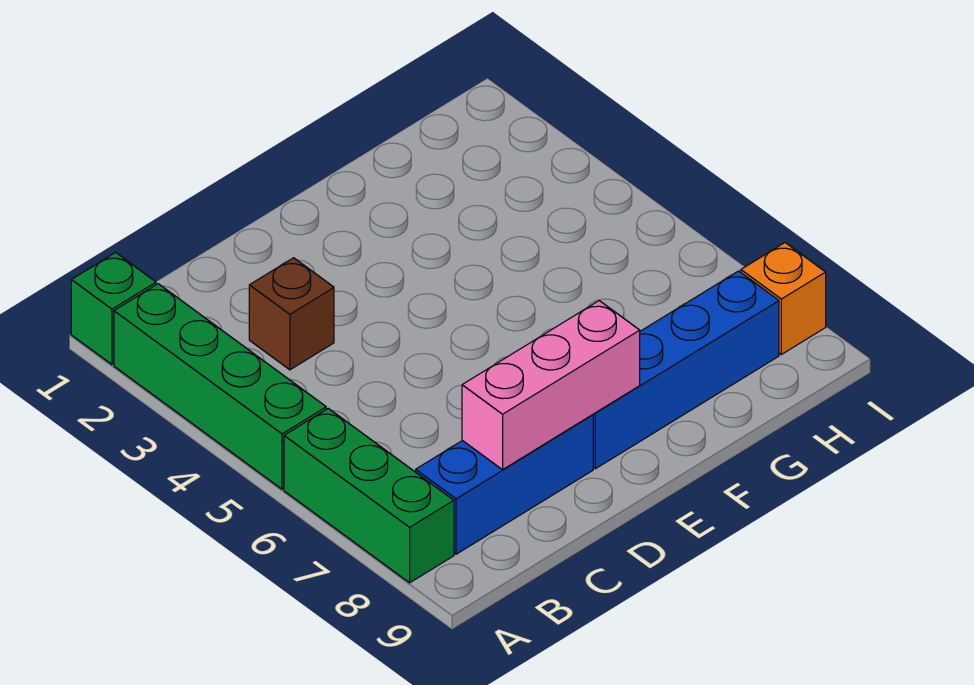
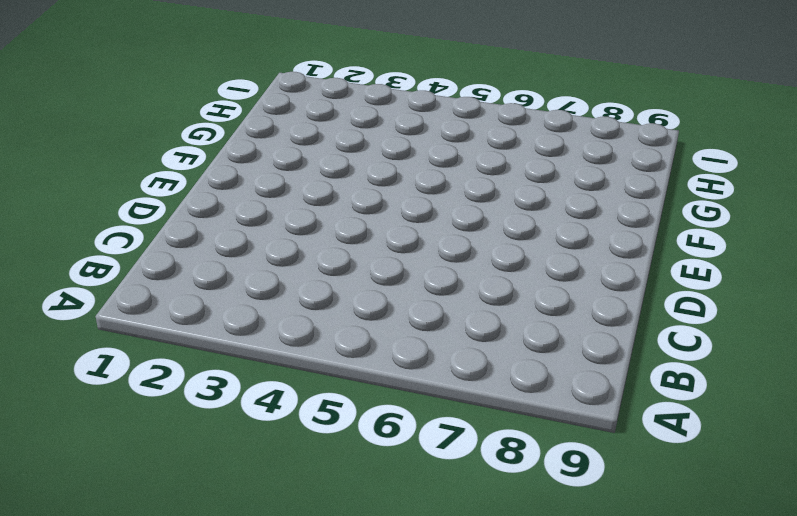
none -> green 1x1 brick [71,253,156,364]
none -> green 1x4 brick [114,284,326,489]

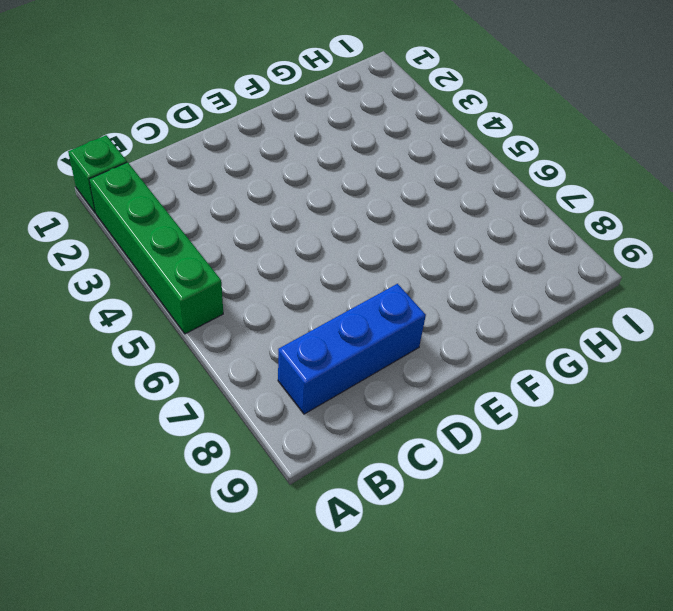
none -> green 1x3 brick [284,408,454,583]
none -> brown 1x1 brick [249,258,334,370]

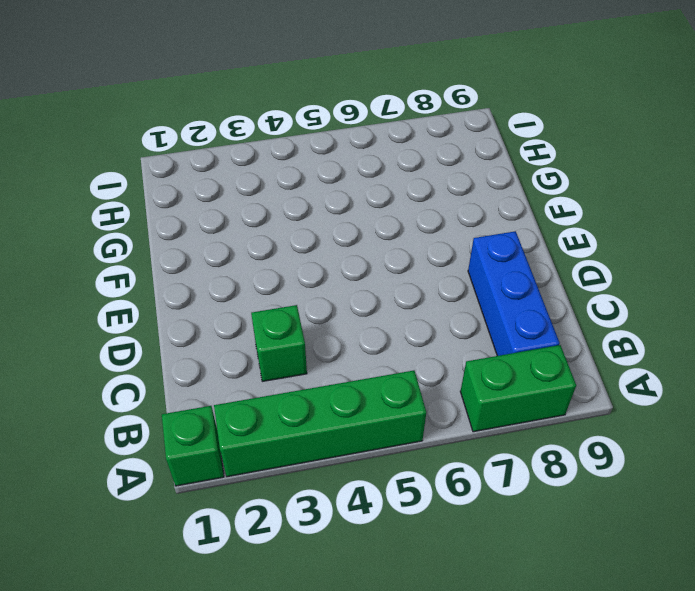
green 1x2 brick [460,345,576,432] -> green 1x3 brick [284,408,454,583]
green 1x1 brick [251,305,307,381] -> brown 1x1 brick [249,258,334,370]
none -> blue 1x4 brick [593,271,779,469]
none -> orange 1x1 brick [741,243,826,354]

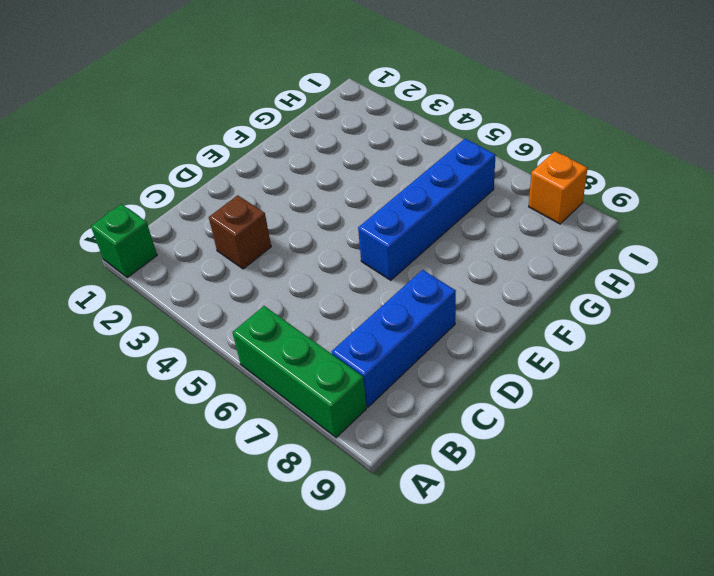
blue 1x4 brick [358,139,496,280] -> blue 1x4 brick moved to [593,271,779,469]
none -> green 1x4 brick [114,284,326,489]
none -> pink 1x3 brick [462,301,640,470]

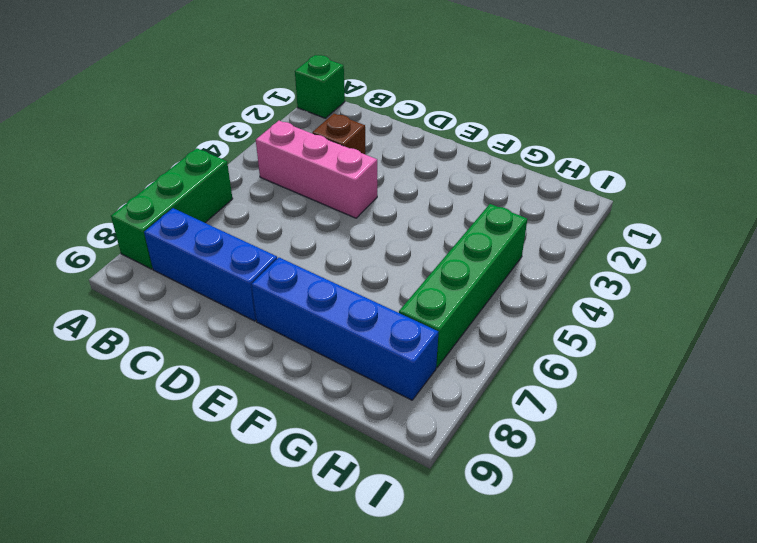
pink 1x3 brick [256,121,377,218] -> pink 1x3 brick moved to [462,301,640,470]
green 1x4 brick [399,204,527,368] -> green 1x4 brick moved to [114,284,326,489]
none -> orange 1x1 brick [741,243,826,354]

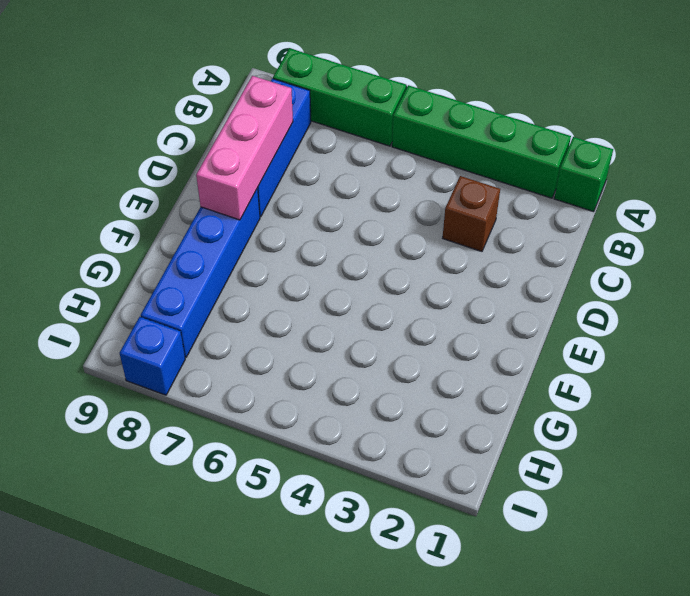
blue 1x1 brick [120,317,185,395] -> orange 1x1 brick [741,243,826,354]

